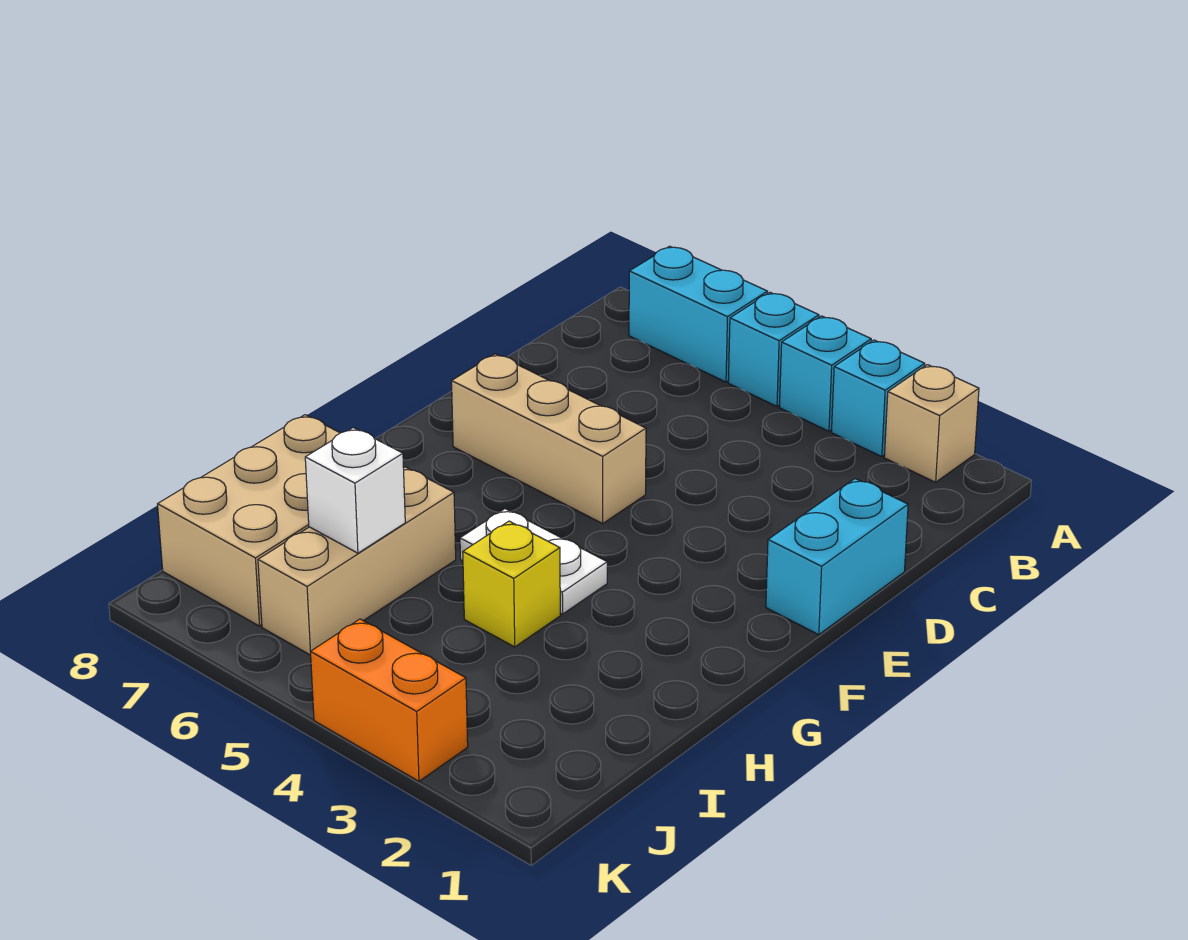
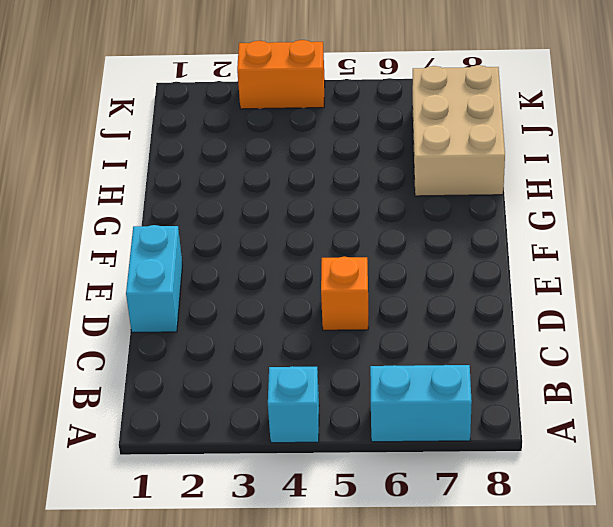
orange 1x1 brick [321,257,368,330] -> none
none -> tan 1x1 brick [884,365,979,482]
none -> cyan 1x1 brick [831,340,925,457]
none -> cyan 1x1 brick [728,292,819,406]

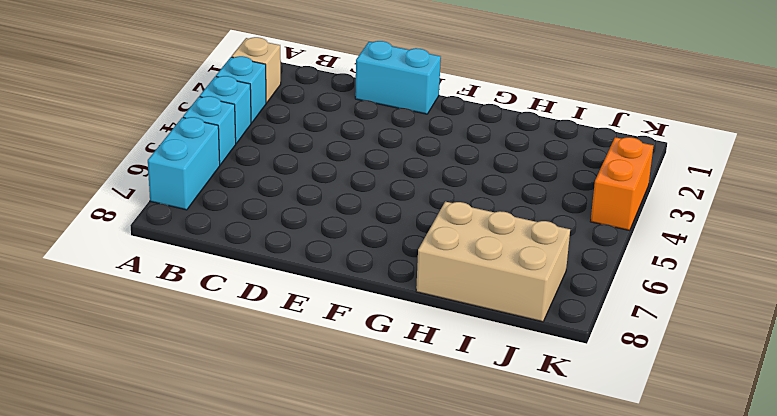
none -> tan 1x3 brick [452,354,646,524]
none -> white 1x2 plate [460,509,607,614]
none -> yellow 1x1 brick [463,521,560,647]

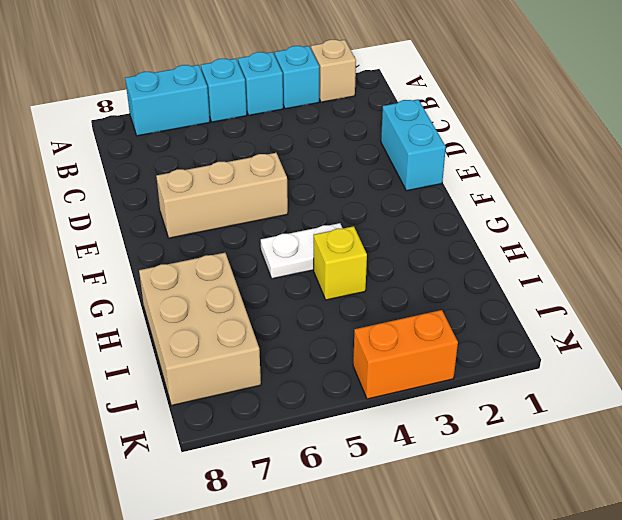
none -> tan 1x3 brick [258,467,456,655]
none -> white 1x1 brick [305,428,405,553]

